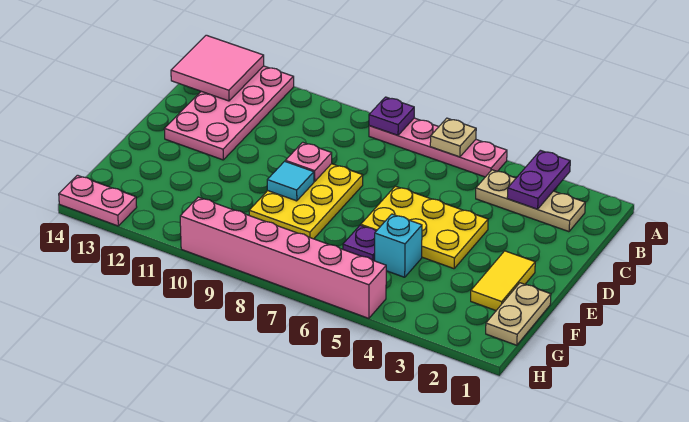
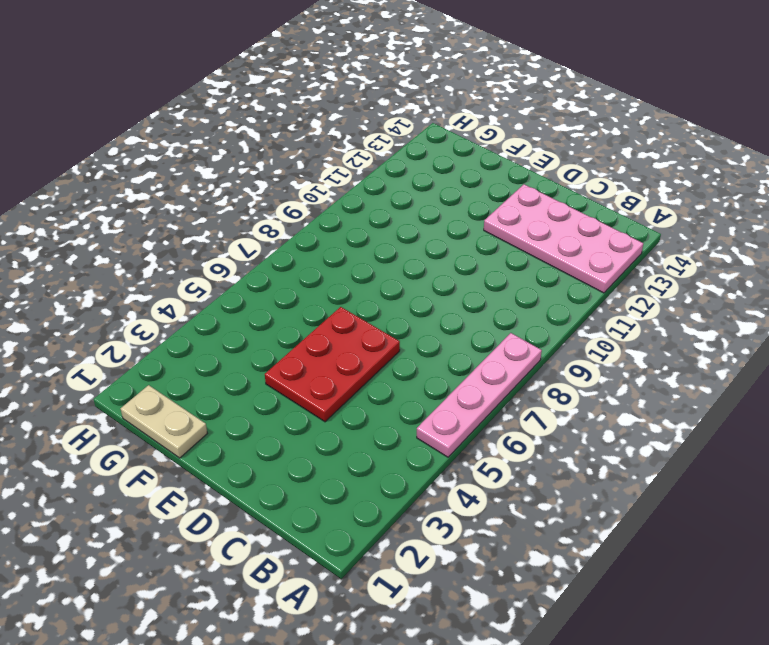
red 2x3 plate [265,307,400,422] -> yellow 2x3 plate [361,186,488,269]
none -> tan 1x3 plate [476,170,585,232]
none -> yellow 2x3 plate [249,164,363,239]
none -> yellow 1x2 tile [471,251,535,310]

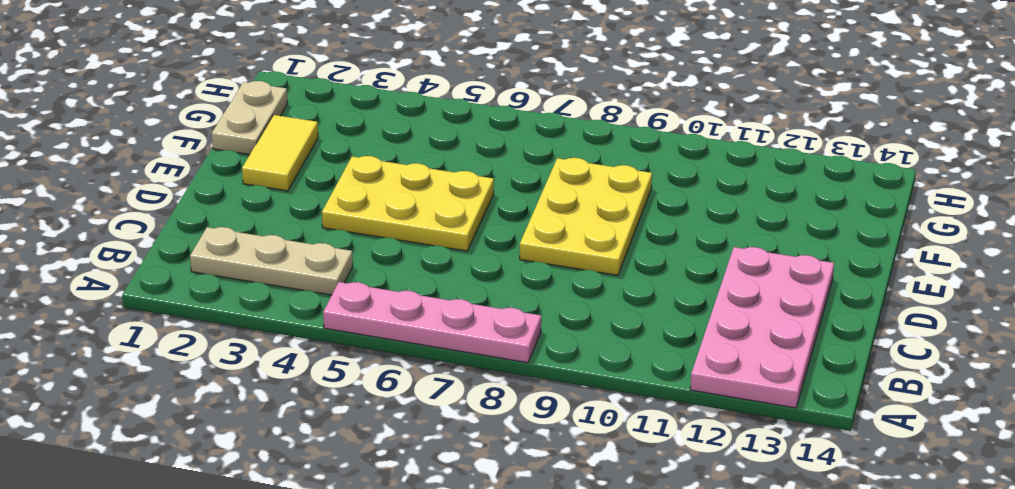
none -> cyan 1x1 brick [375,214,422,277]
none -> purple 1x1 plate [343,225,376,261]
none -> pink 1x6 brick [180,197,386,318]

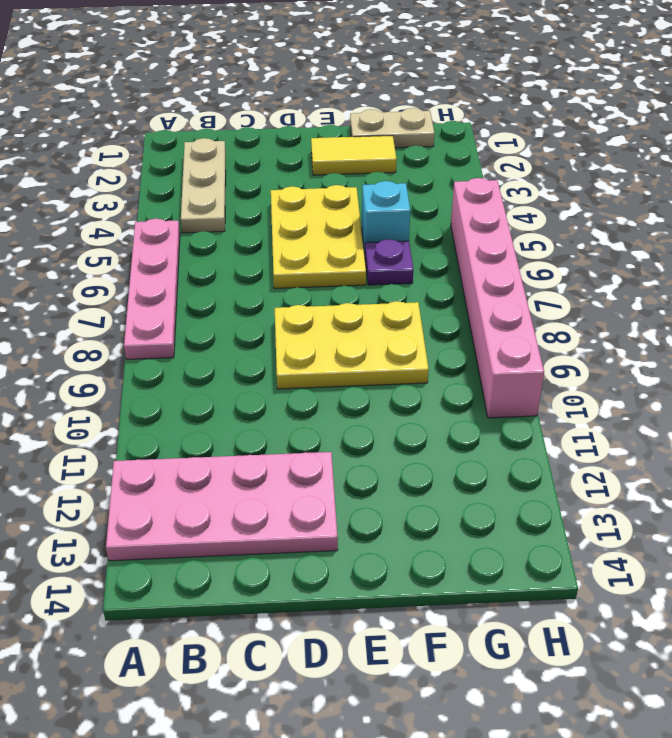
none -> pink 1x2 plate [59,175,137,226]
none -> purple 1x2 plate [507,150,570,209]
none -> tan 1x1 plate [430,118,476,157]

